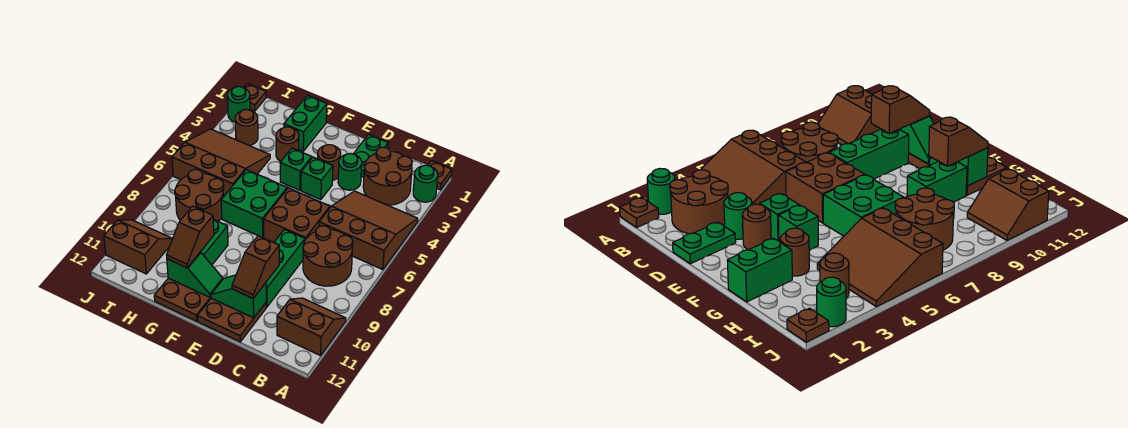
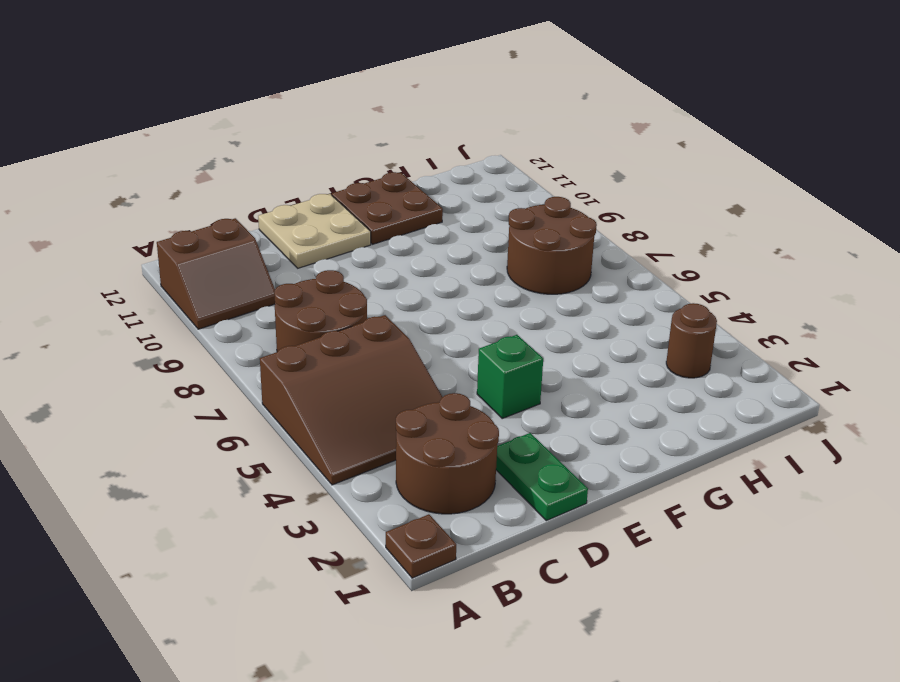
tan 2x2 plate [258,194,371,268] -> brown 2x2 plate [197,298,266,342]
none -> green 1x1 round brick [413,165,438,202]
none -> green 1x1 round brick [338,153,362,190]
none -> brown 2x2 brick [264,188,330,243]

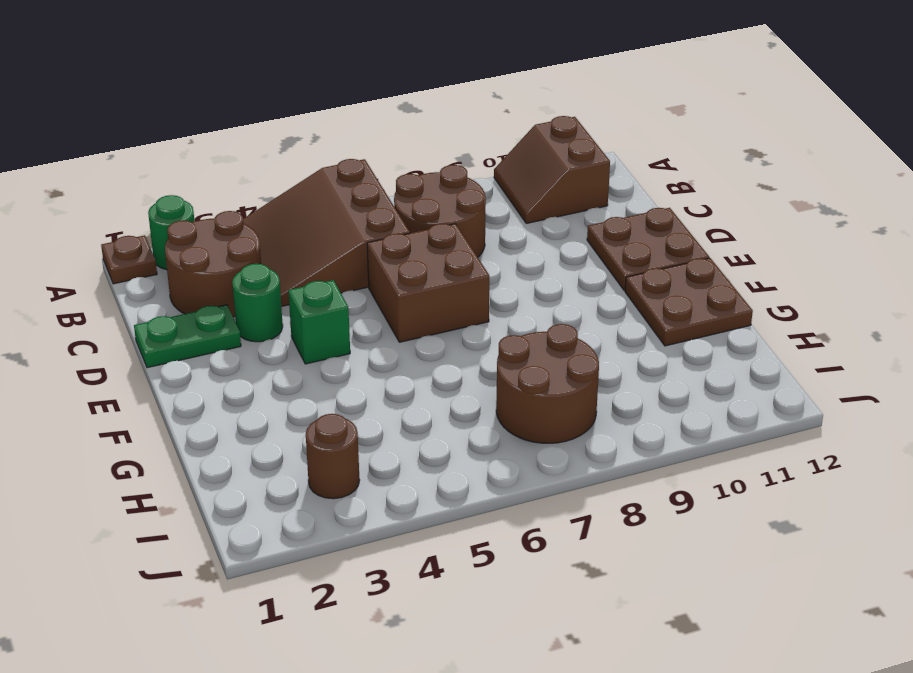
none -> green 1x3 brick [266,229,305,307]
none -> brown 1x1 round brick [318,145,341,181]
none -> green 1x1 brick [280,148,312,190]

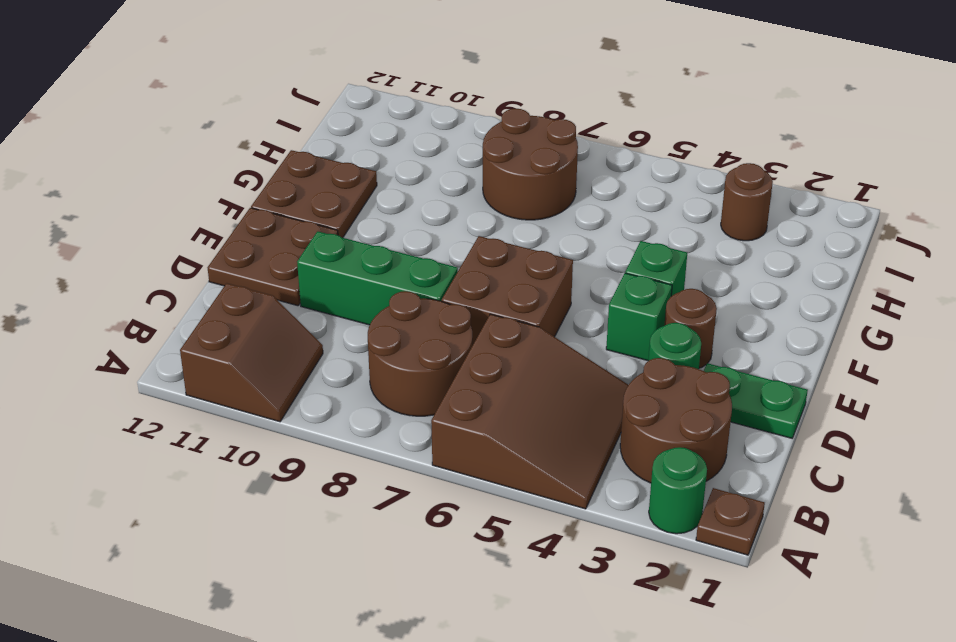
none -> green 2x2 brick [221,170,287,237]
none -> green 1x2 brick [284,95,327,151]
none -> brown 1x1 round brick [276,127,299,162]

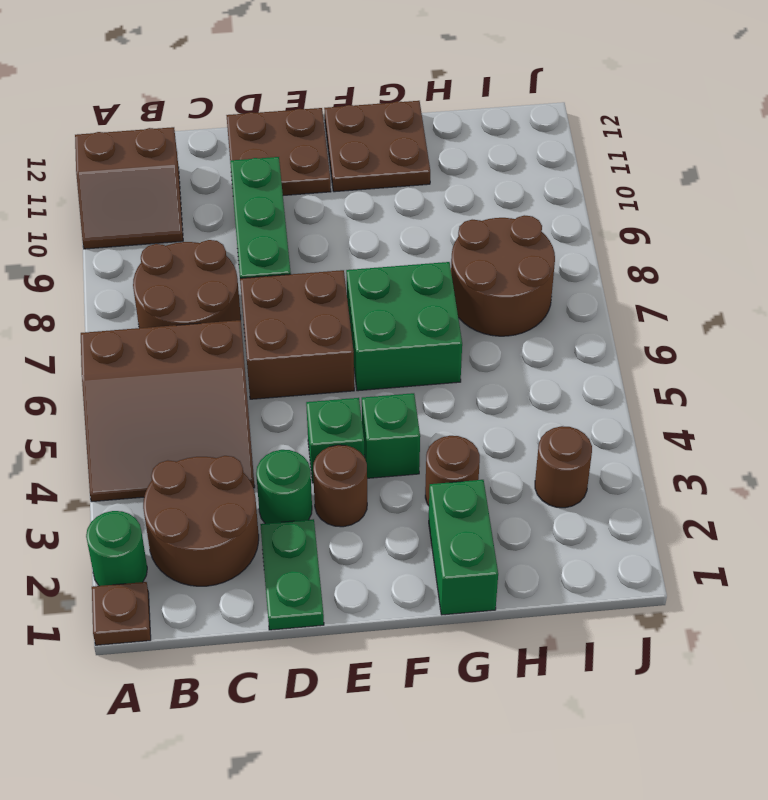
none -> green 1x2 brick [201,219,228,265]
none -> brown 3x3 slope [172,129,270,196]
none -> brown 2x2 slope [104,220,172,274]

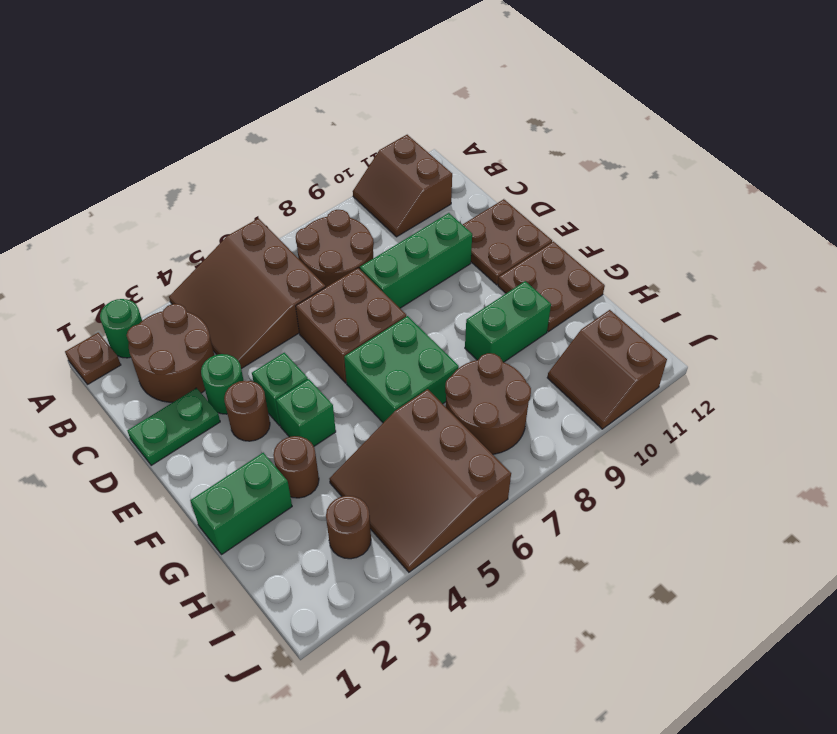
none -> brown 1x1 plate [244,84,266,111]
none -> green 1x1 round brick [227,87,250,122]
none -> green 1x2 slope [211,275,266,318]

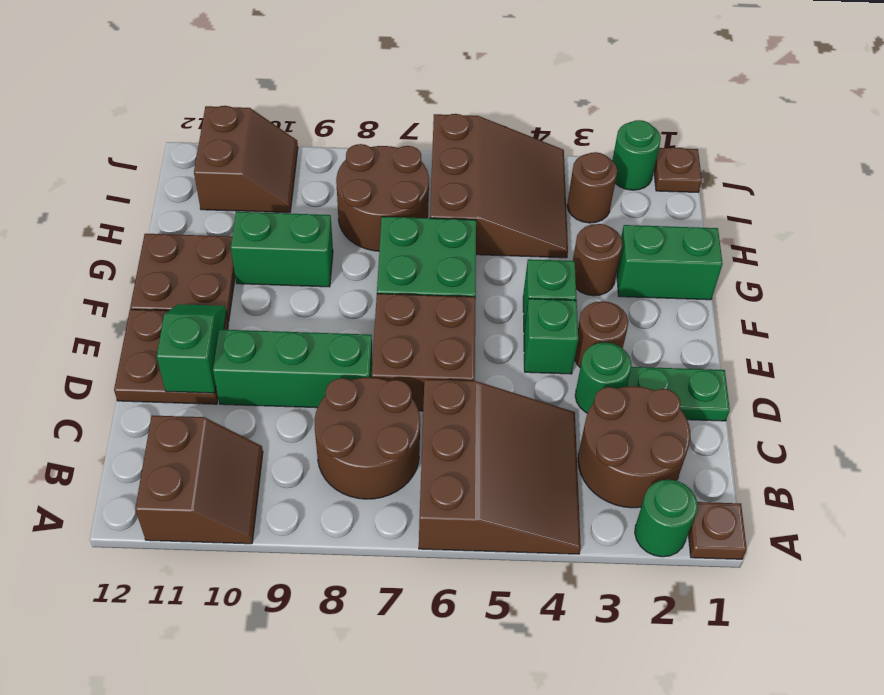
none -> green 1x2 slope [167,252,223,297]
none -> brown 1x2 slope [232,236,279,298]
none -> brown 1x2 slope [167,206,214,268]

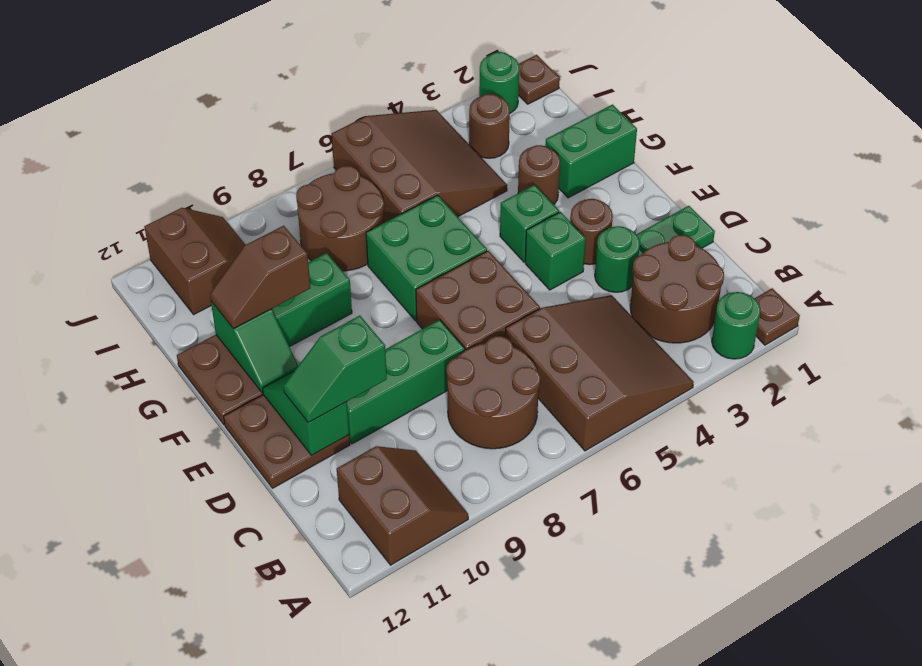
green 1x2 slope [283,316,387,423] -> brown 1x2 slope [232,236,279,298]

